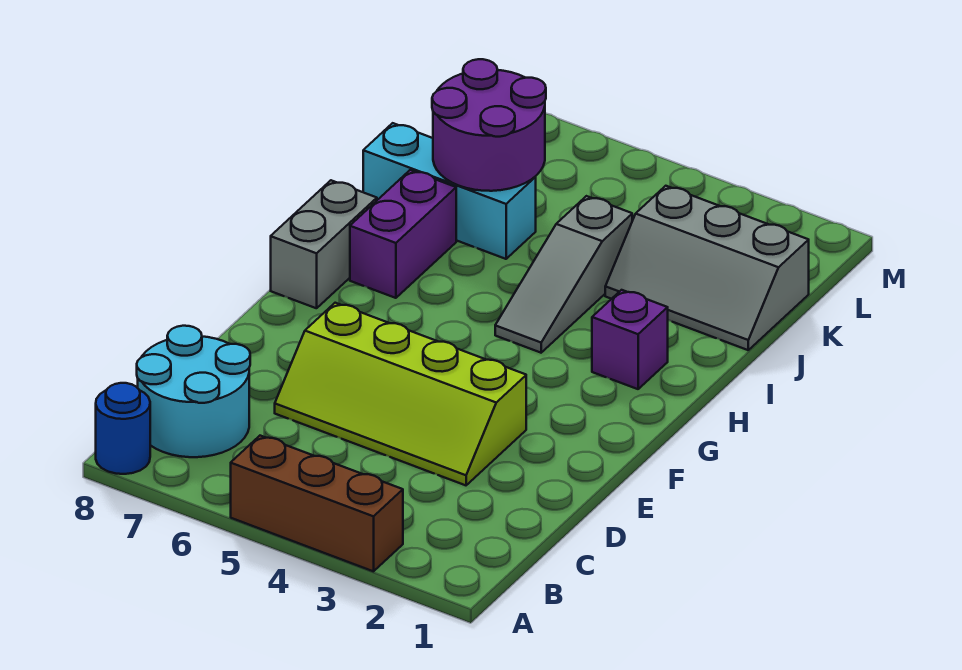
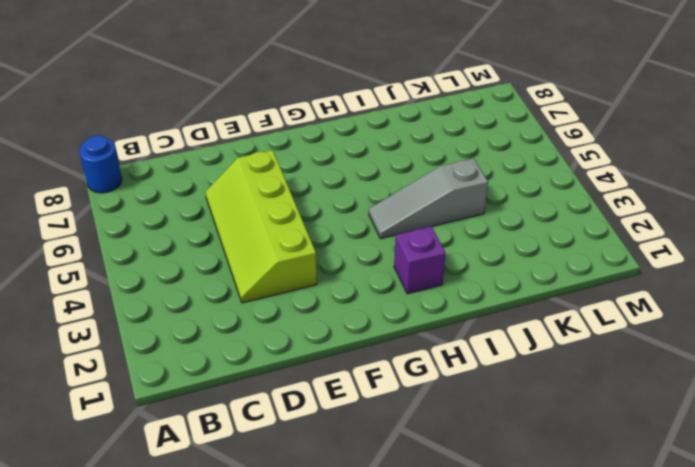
none -> brown 1x3 brick [231,436,403,571]
none -> cyan 2x2 round brick [137,326,250,457]

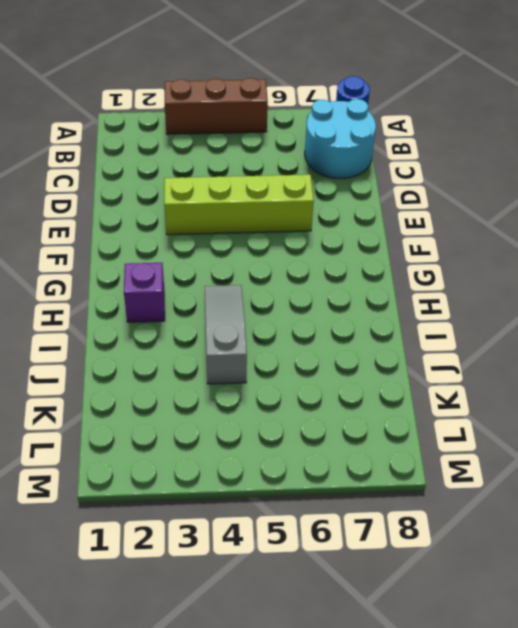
none -> grey 1x2 brick [271,180,377,308]
none -> purple 1x2 brick [350,170,456,298]

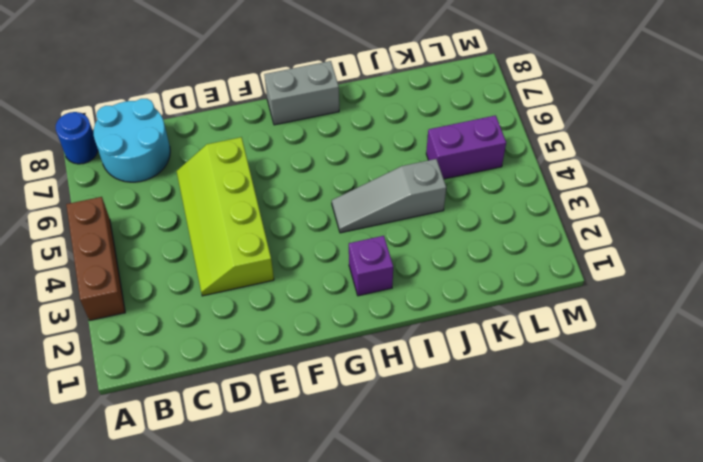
purple 1x2 brick [426,115,506,179] -> purple 1x2 brick moved to [350,170,456,298]
none -> grey 2x3 slope [605,186,809,350]
none -> cyan 1x3 brick [363,123,536,259]

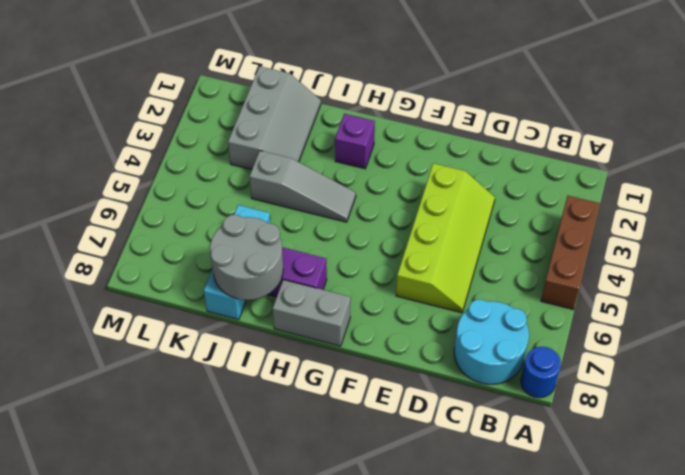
grey 2x2 round brick [210,215,283,300] -> purple 2x2 round brick [432,59,546,191]

